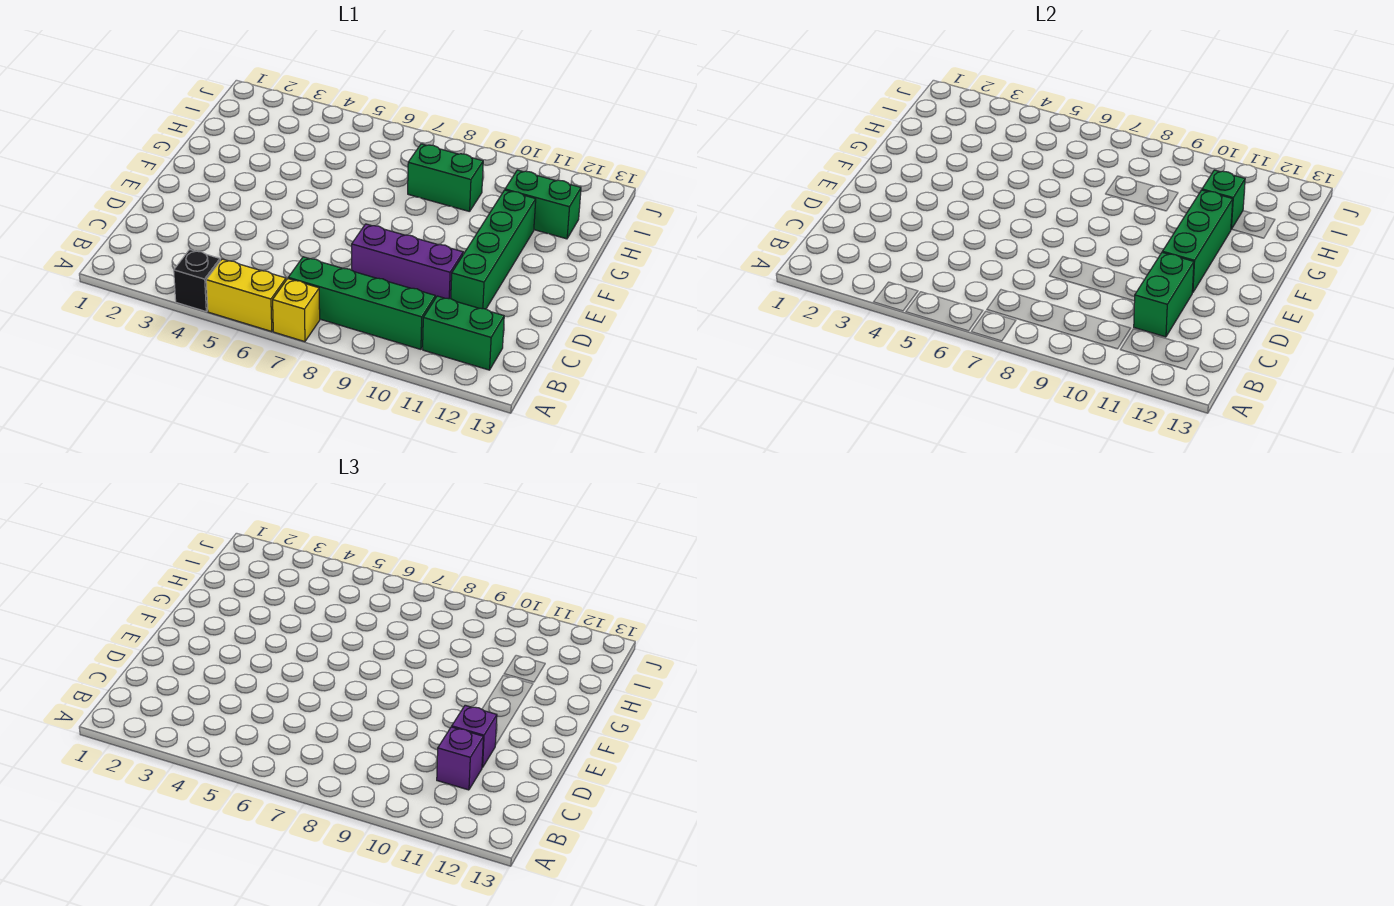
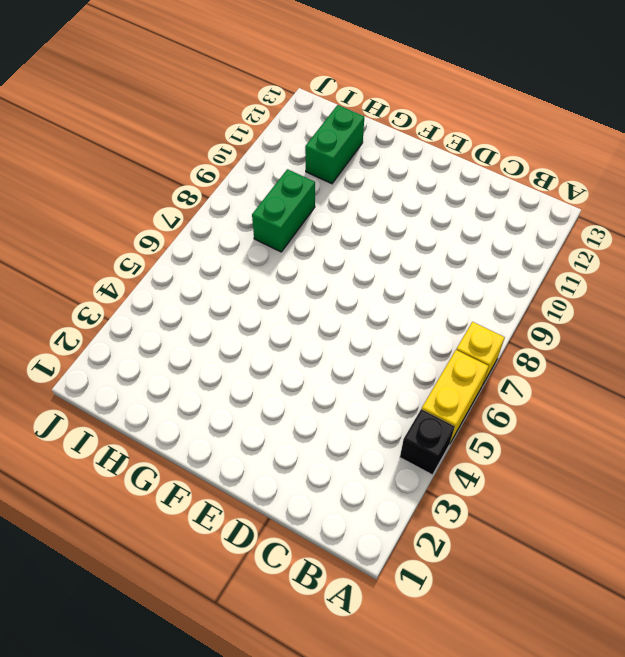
none -> green 1x4 brick [288,257,435,349]
none -> green 1x2 brick [423,296,504,370]
none -> purple 1x3 brick [352,224,463,299]

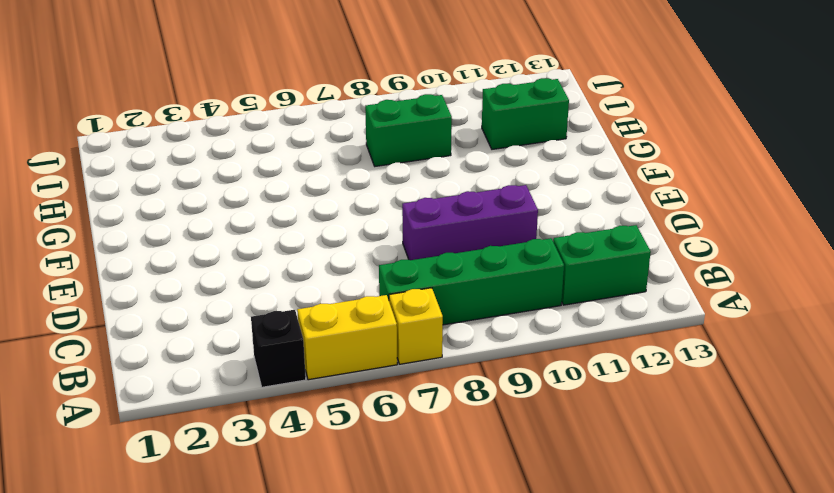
none -> green 1x4 brick [451,190,536,309]
none -> green 1x2 brick [1134,252,1194,337]
none -> green 1x3 brick [1162,190,1233,293]

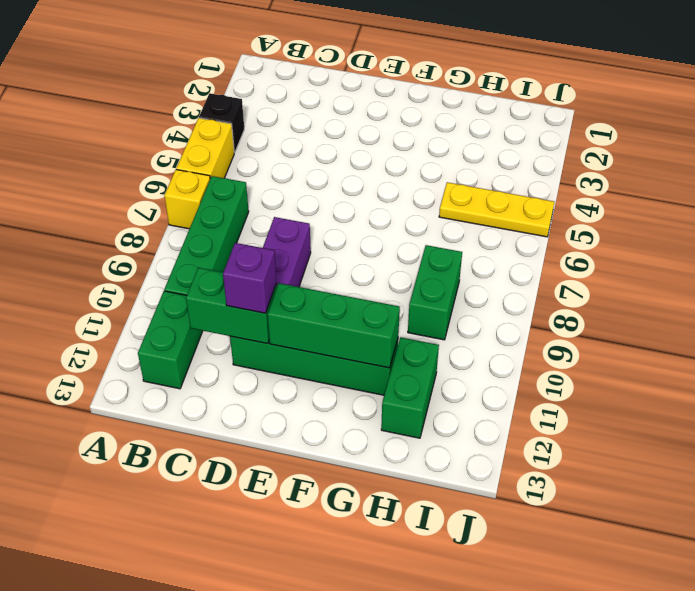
yellow 1x3 plate [439,182,554,237] -> none
none -> green 1x1 brick [1202,170,1245,229]
none -> purple 1x1 brick [437,727,483,790]

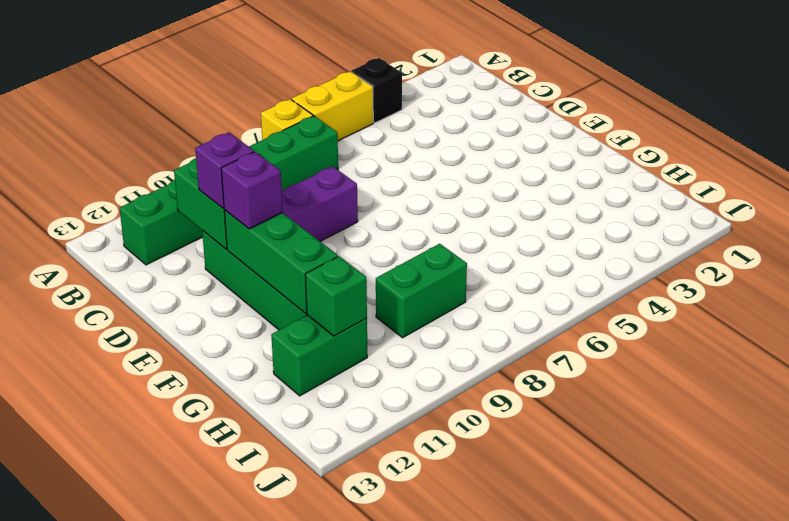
purple 1x1 brick [221,152,283,229] -> purple 1x1 brick moved to [437,727,483,790]

